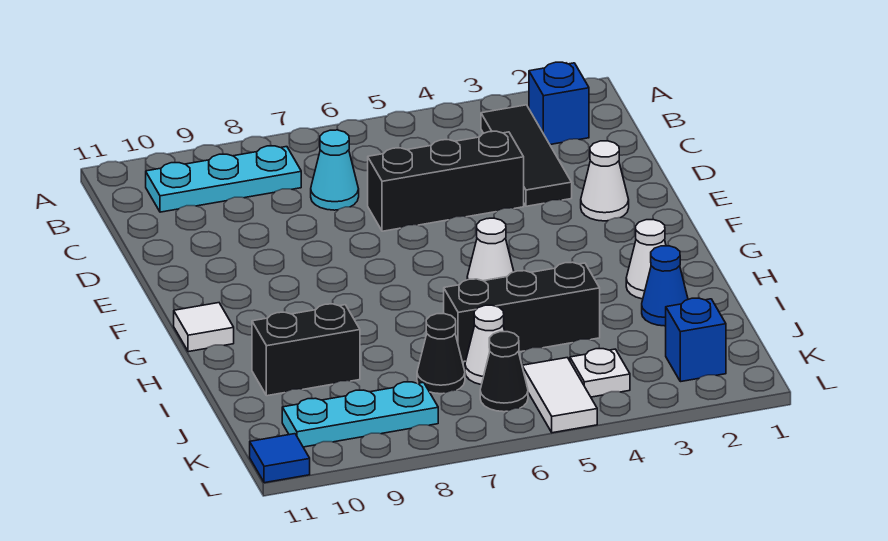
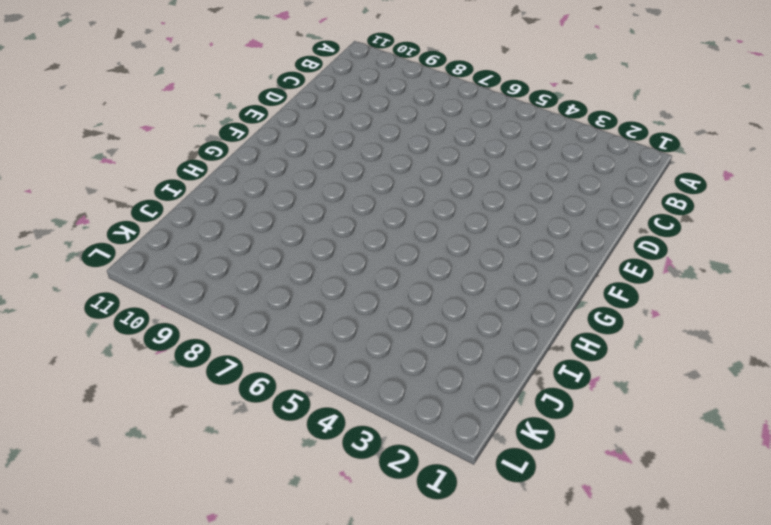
none -> blue 1x1 brick [529,62,589,145]
none -> black 1x3 tile [481,105,572,206]
none -> cyan 1x3 plate [146,146,301,212]

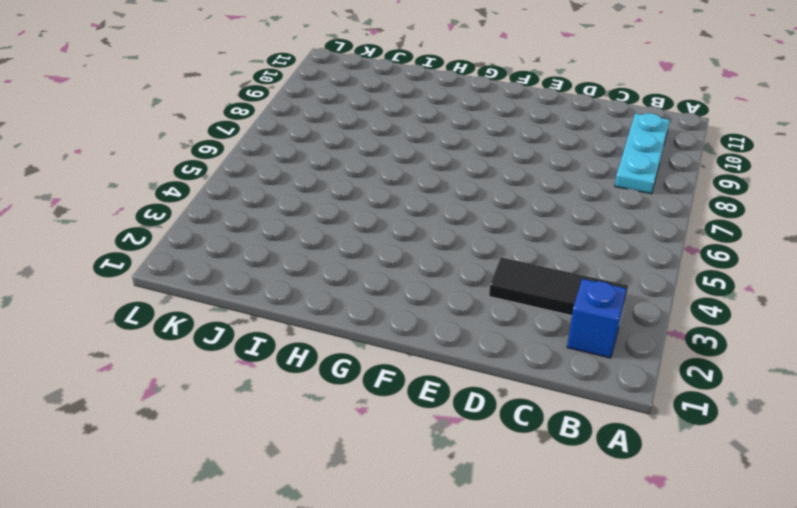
none -> cyan 1x1 cone [311,130,359,210]
none -> black 1x3 brick [368,131,524,231]
none -> white 1x1 cone [581,141,629,221]

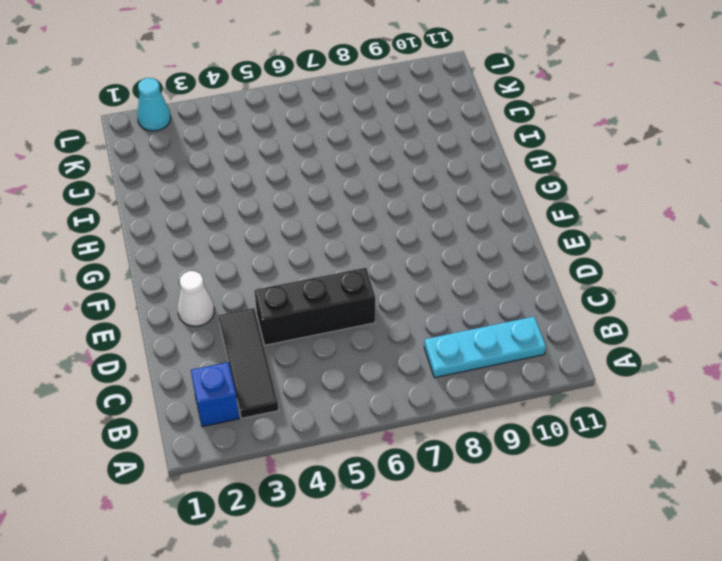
cyan 1x1 cone [137,78,171,131] -> cyan 1x1 cone moved to [311,130,359,210]
none -> white 1x1 cone [467,218,514,281]
none -> white 1x1 tile [174,303,234,352]
none -> white 1x1 cone [626,220,666,299]

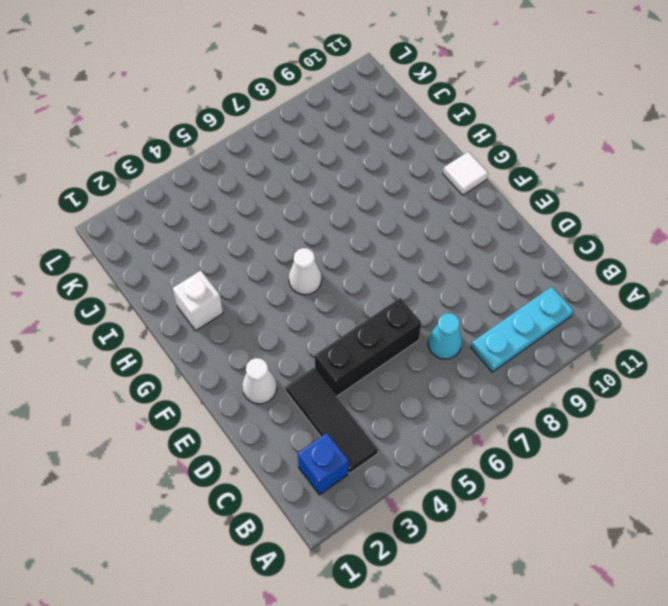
white 1x1 brick [173,270,223,331] -> white 1x1 cone [626,220,666,299]
none -> blue 1x1 cone [642,246,688,326]
none -> black 1x3 brick [444,262,600,362]
none -> black 1x2 brick [252,304,360,396]

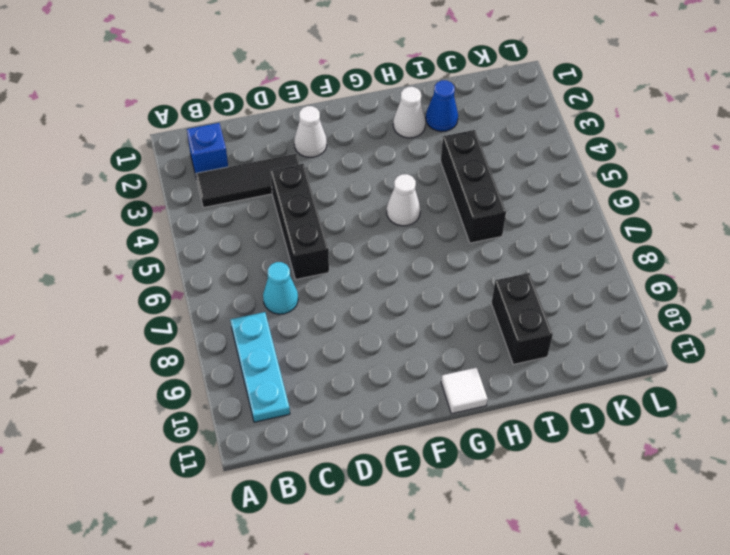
none -> white 1x1 cone [465,305,505,385]
none -> black 1x1 cone [417,314,465,394]
none -> blue 1x1 brick [666,298,726,382]

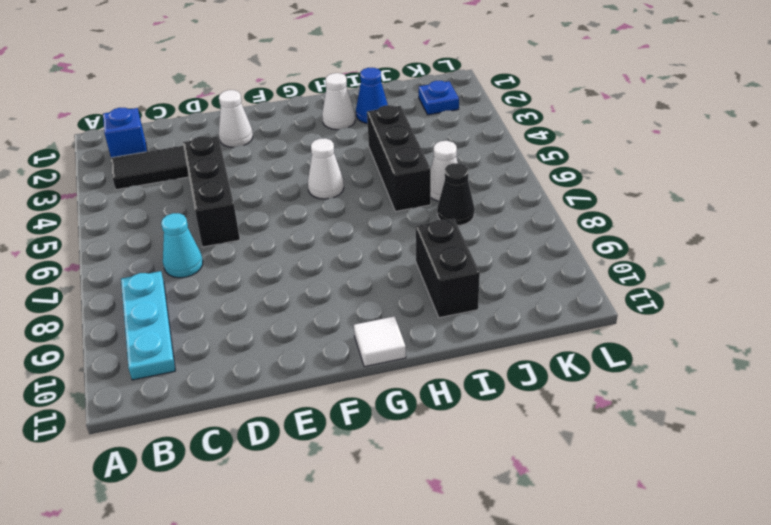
blue 1x1 plate [419,81,459,115] -> blue 1x1 brick [666,298,726,382]
none -> white 1x1 plate [570,349,630,397]
none -> white 1x2 tile [522,358,597,433]
none -> black 1x1 cone [480,332,528,412]

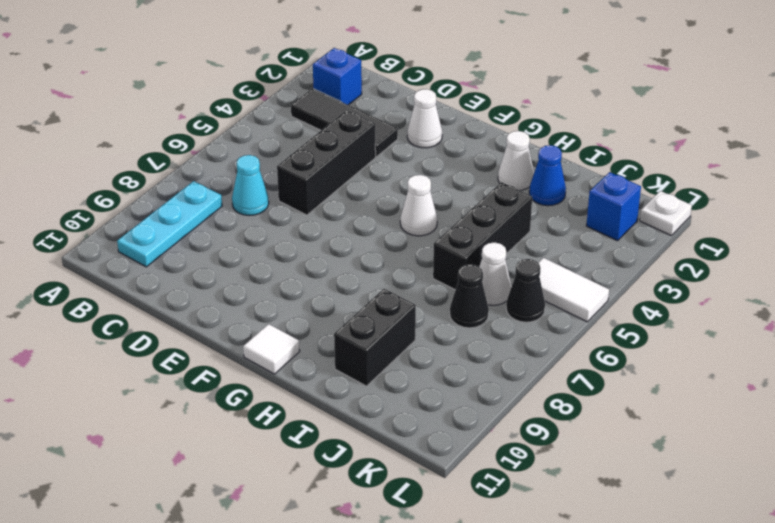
white 1x1 plate [640,191,692,236] -> white 1x1 plate moved to [570,349,630,397]
none -> cyan 1x3 plate [282,382,438,447]
none -> blue 1x1 tile [250,434,310,483]

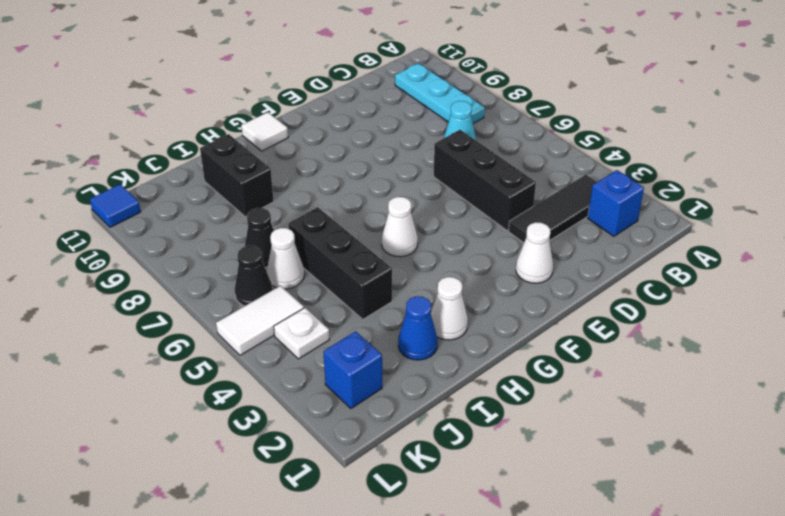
none -> cyan 1x3 plate [282,382,438,447]

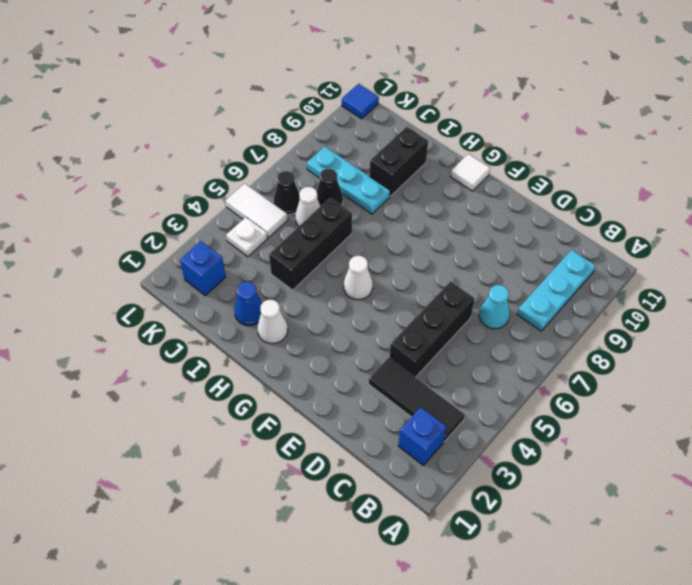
cyan 1x3 plate [307,147,390,214] -> cyan 1x3 plate turned to [282,382,438,447]
none -> white 1x1 cone [581,141,629,221]

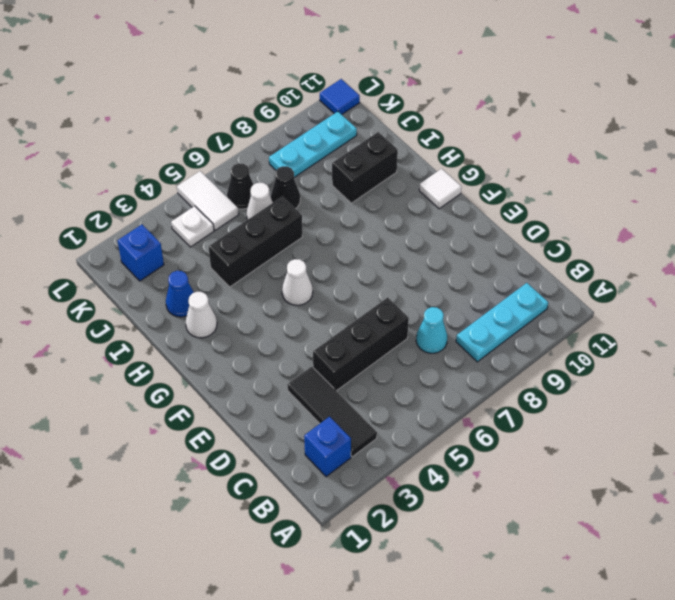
none -> white 1x1 cone [581,141,629,221]

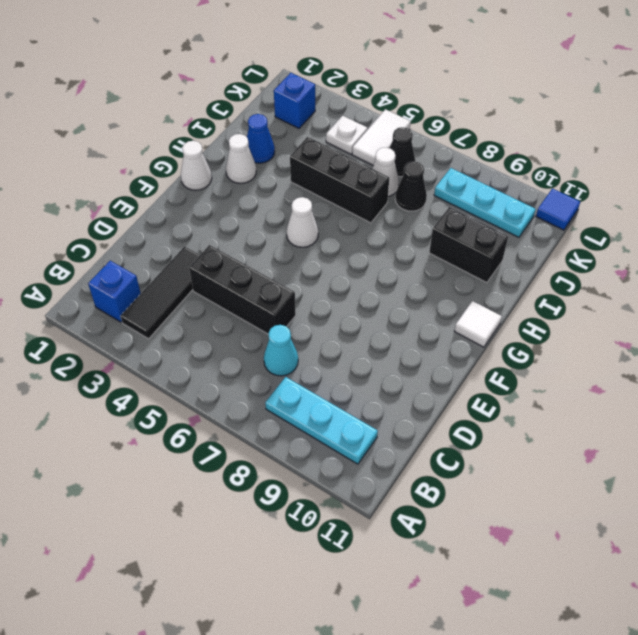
white 1x1 cone [181,141,212,190] -> white 1x1 cone moved to [581,141,629,221]

